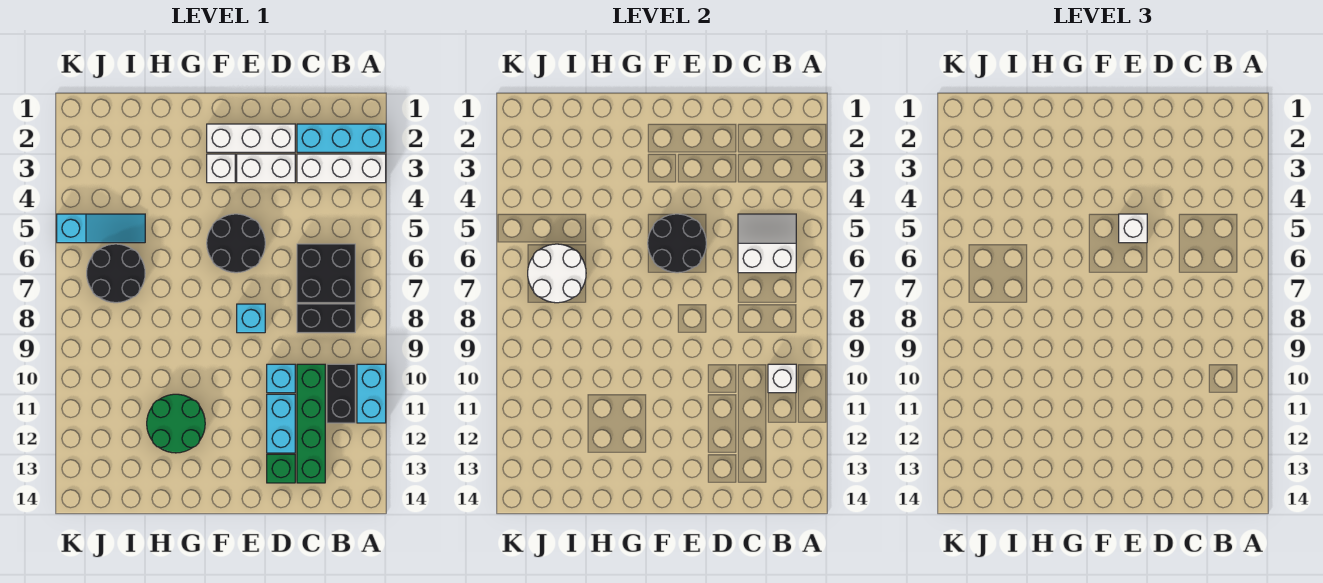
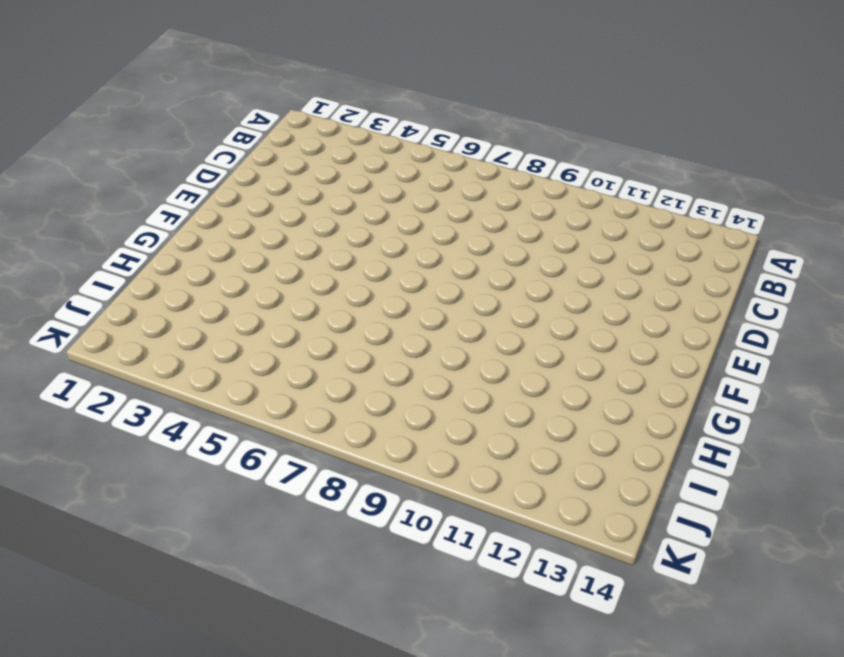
none -> cyan 1x3 brick [297,124,386,152]
none -> white 1x3 brick [297,154,386,183]
none -> cyan 1x2 brick [357,364,386,423]

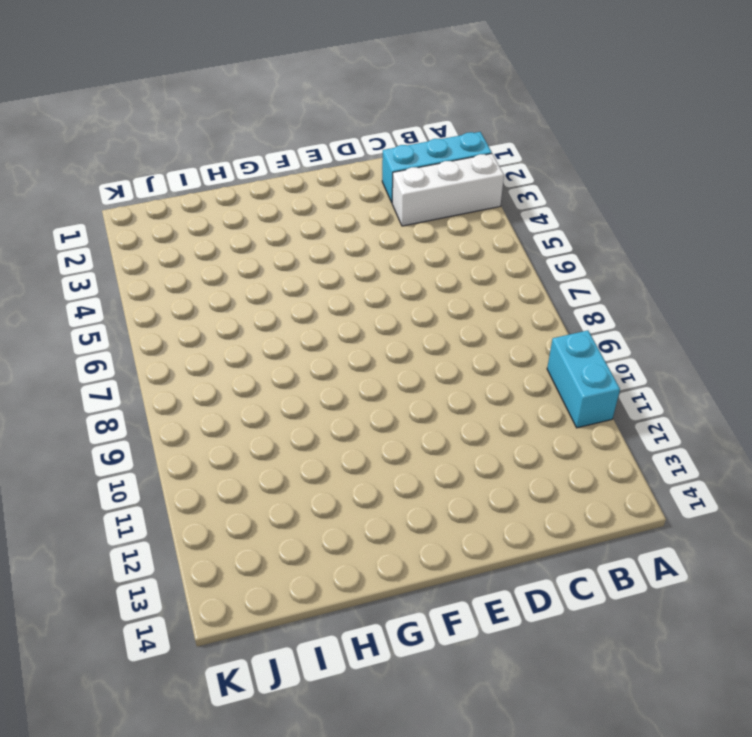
none -> black 2x2 brick [297,244,355,303]
none -> black 1x2 brick [297,304,355,333]
none -> black 1x2 brick [327,364,355,423]

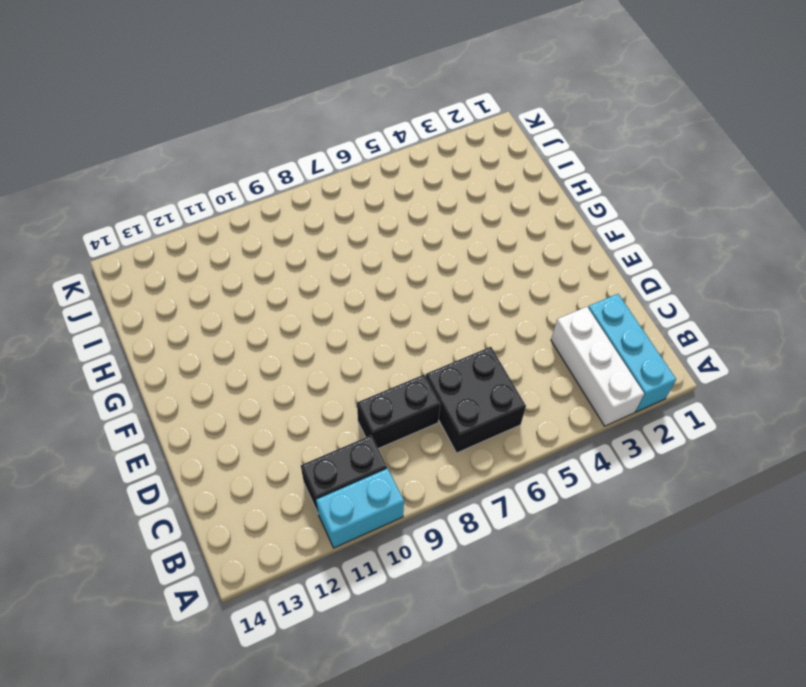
black 1x2 brick [357,375,440,449] -> black 1x2 brick turned to [297,304,355,333]
none -> green 1x4 brick [297,364,325,483]
none -> white 1x3 brick [207,124,295,152]
none -> white 1x2 brick [237,154,295,183]

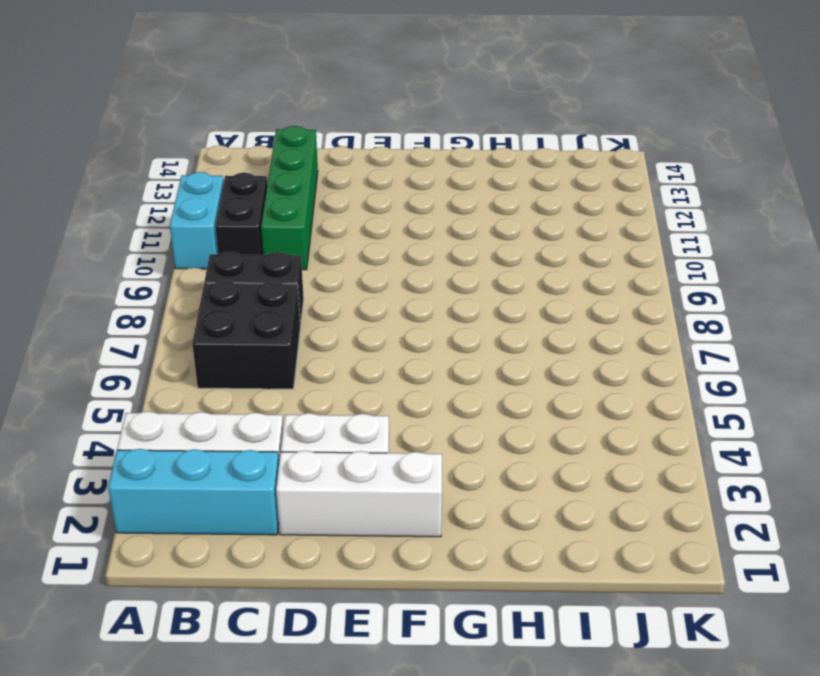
none -> cyan 1x1 brick [267,364,295,393]
none -> cyan 1x2 brick [267,394,295,453]
none -> green 1x1 brick [267,454,295,483]

